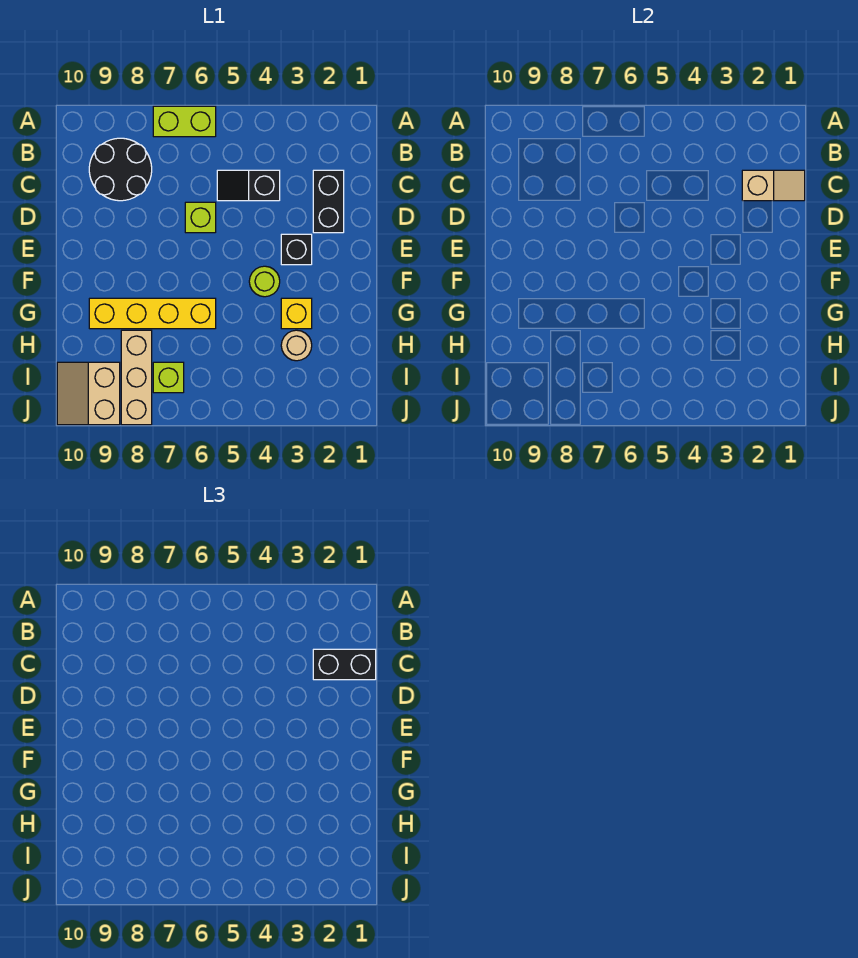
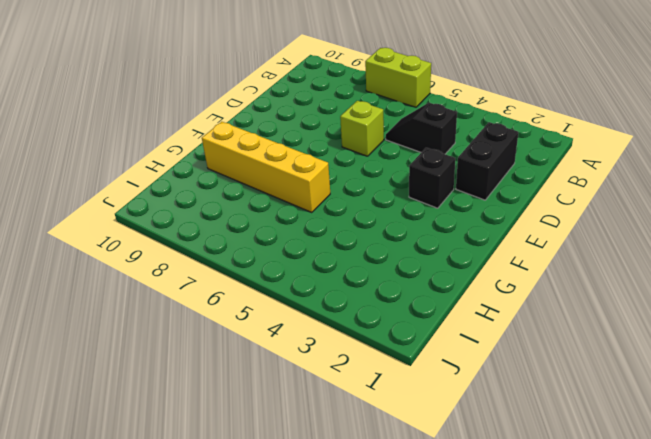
none -> black 2x2 round brick [89,138,152,201]
none -> lime 1x1 round brick [249,266,280,297]
none -> yellow 1x1 brick [281,298,312,329]

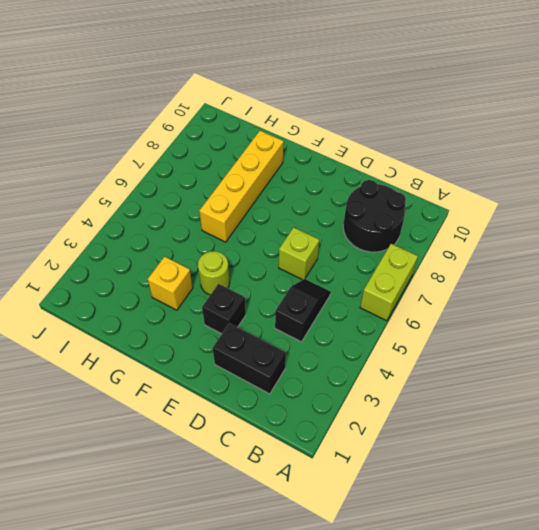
none -> tan 1x1 round brick [281,330,312,361]
none -> tan 1x3 brick [121,330,152,425]
none -> lime 1x1 brick [153,362,184,393]

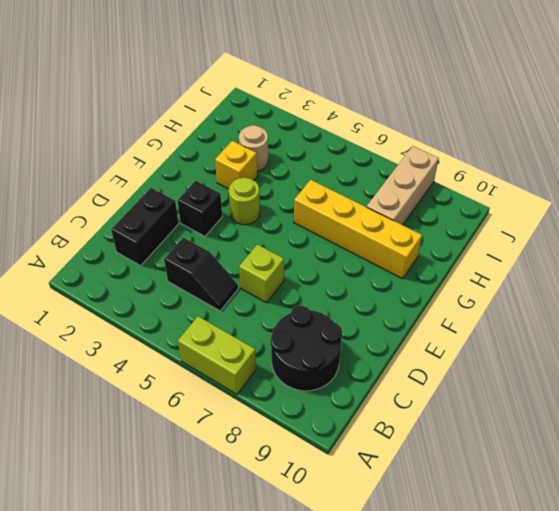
none -> lime 1x1 brick [153,362,184,393]
none -> tan 2x2 slope [57,362,120,425]
none -> tan 1x2 slope [742,170,805,201]

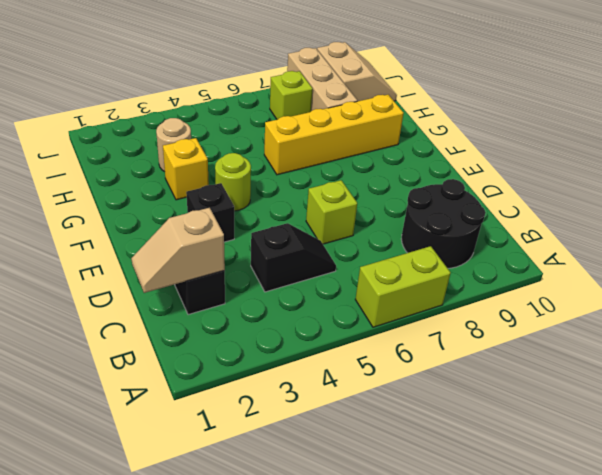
none -> black 1x2 brick [313,649,376,680]

